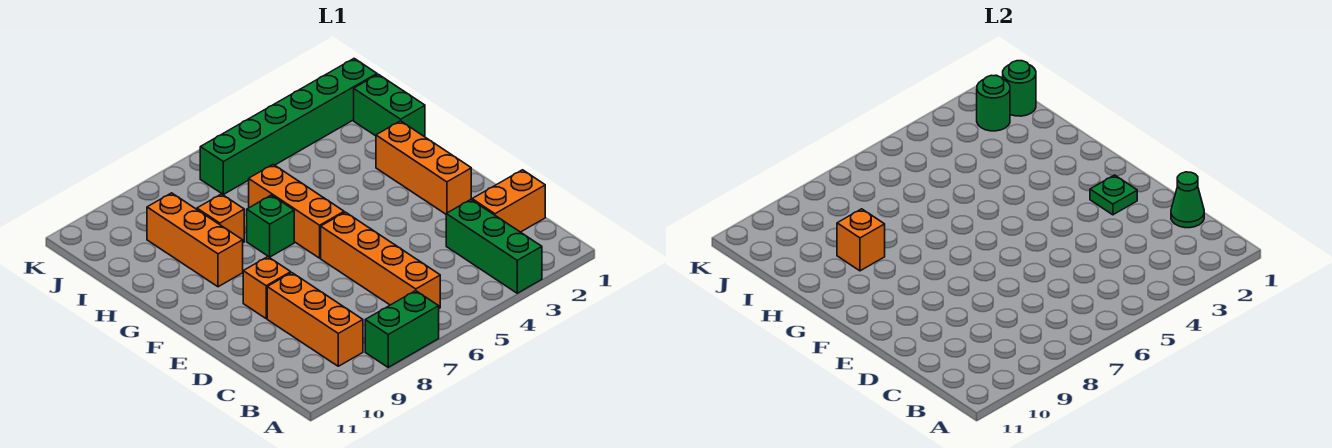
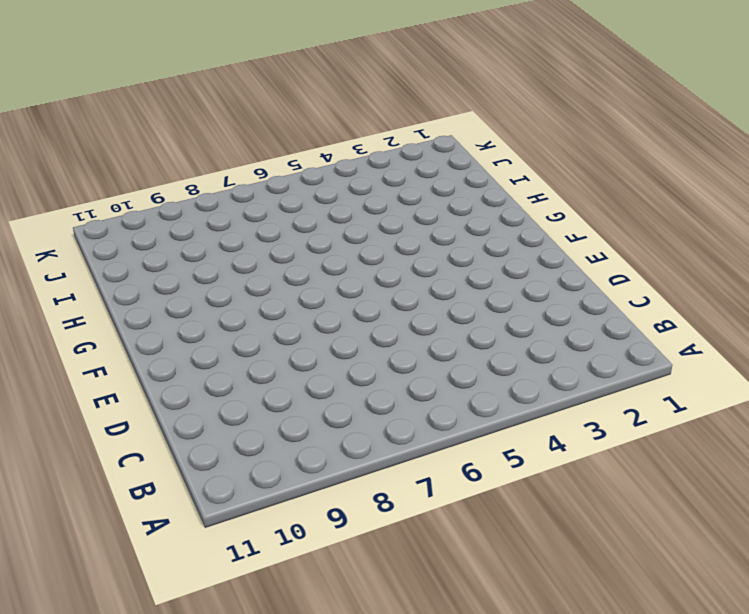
none -> green 1x3 brick [446,200,542,293]
none -> green 1x2 brick [365,291,439,367]
none -> orange 1x4 brick [321,212,440,308]

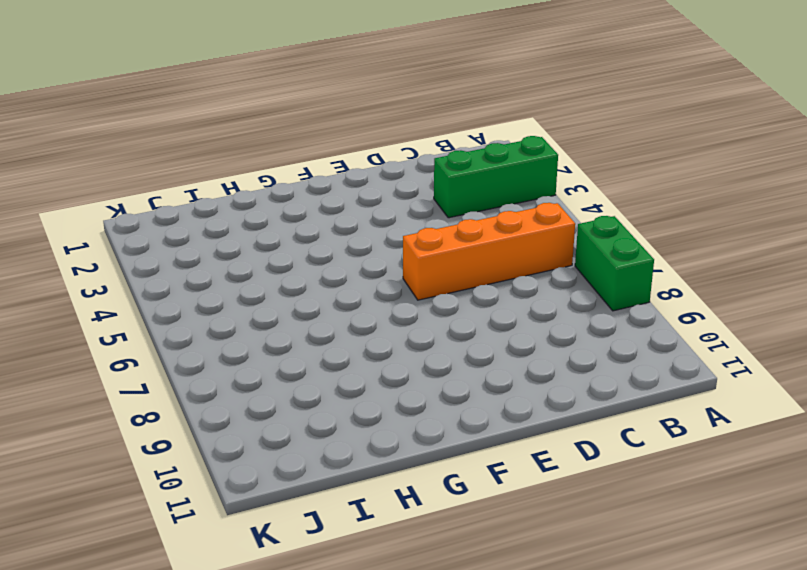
none -> orange 1x3 brick [267,273,363,366]
none -> orange 1x2 brick [472,170,545,232]
none -> orange 1x3 brick [376,121,471,214]

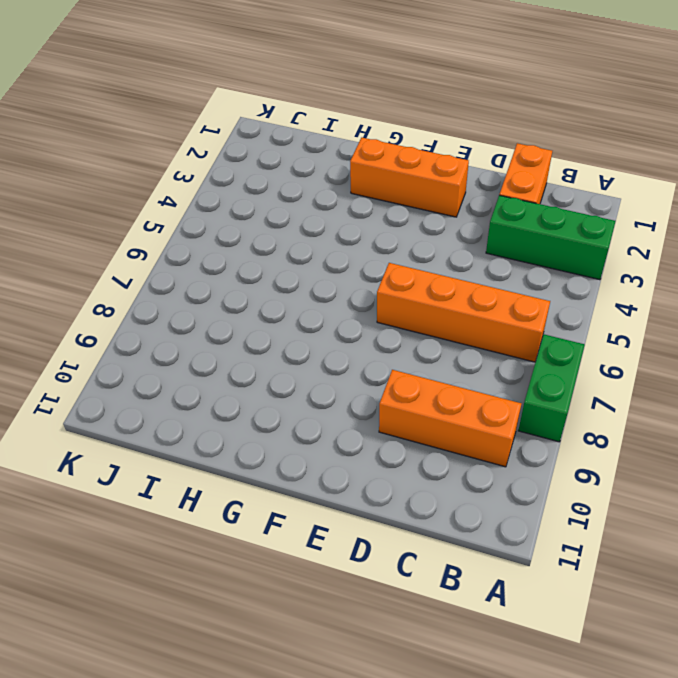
none -> orange 1x1 brick [243,257,291,318]
none -> orange 1x3 brick [249,165,344,258]
none -> green 1x1 brick [247,195,294,257]

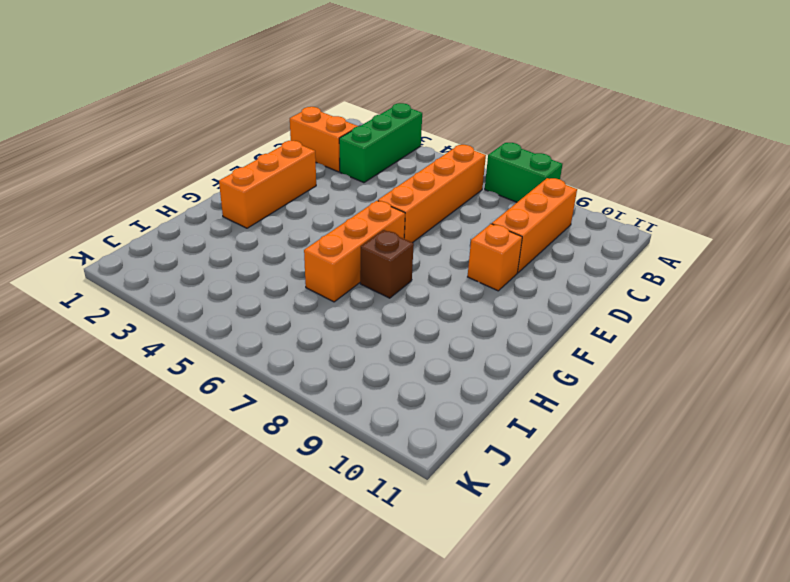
brown 1x1 brick [360,230,414,298] -> green 1x1 brick [247,195,294,257]
none -> orange 1x3 brick [147,193,243,287]
none -> green 1x2 brick [354,74,425,137]
none -> orange 1x1 brick [197,194,244,243]

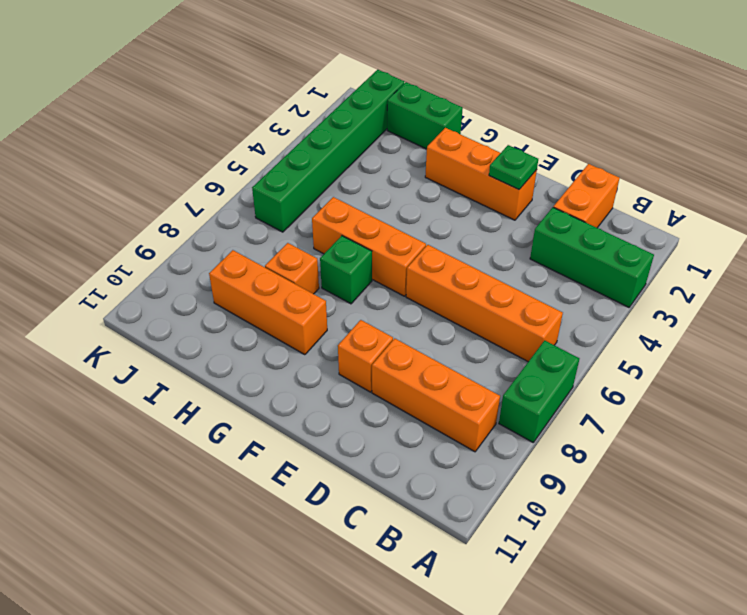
none -> green 1x1 cone [1171,172,1204,228]
none -> orange 1x1 brick [837,209,885,271]
none -> green 1x1 round brick [1003,61,1036,116]

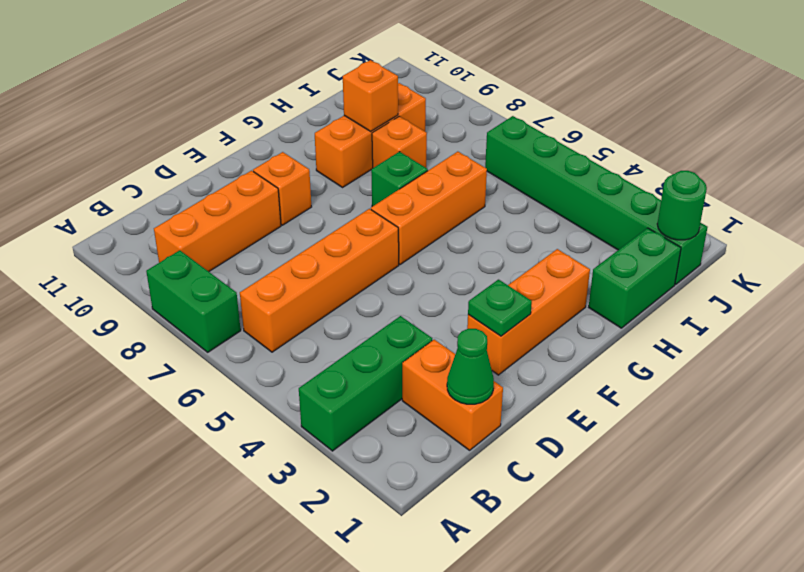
none -> green 1x1 round brick [977,75,1010,131]

